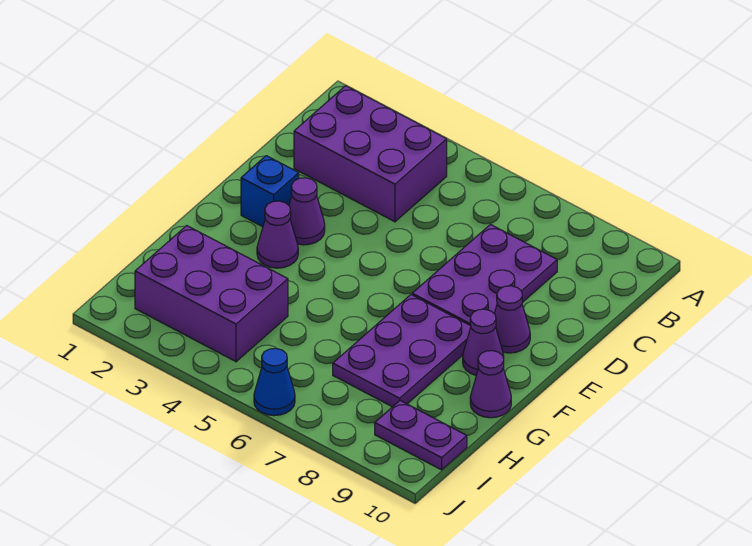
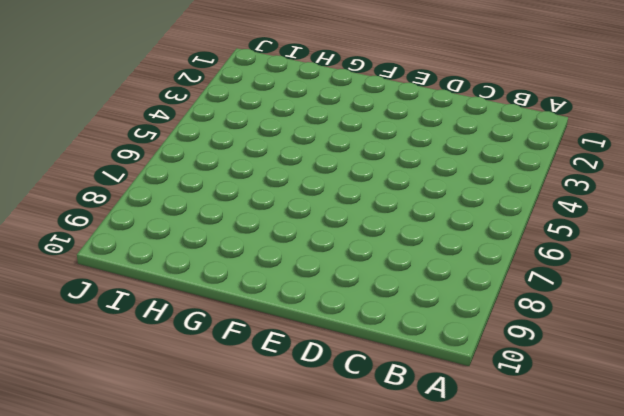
none -> purple 2x3 brick [294,86,447,222]
none -> purple 2x3 plate [412,225,557,326]
none -> blue 1x1 brick [241,156,299,227]

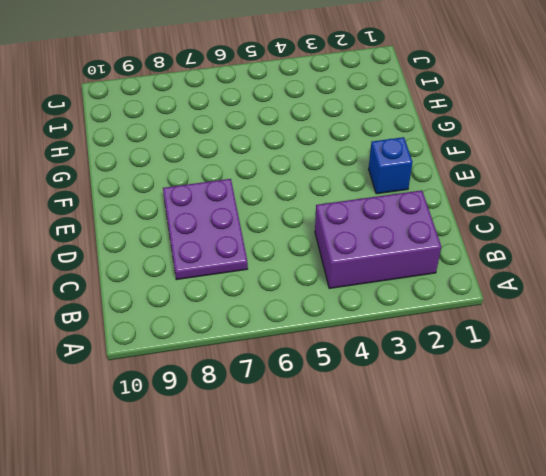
none -> purple 1x1 cone [289,178,325,245]
none -> purple 1x1 cone [494,286,530,353]
none -> purple 1x1 cone [257,201,298,268]

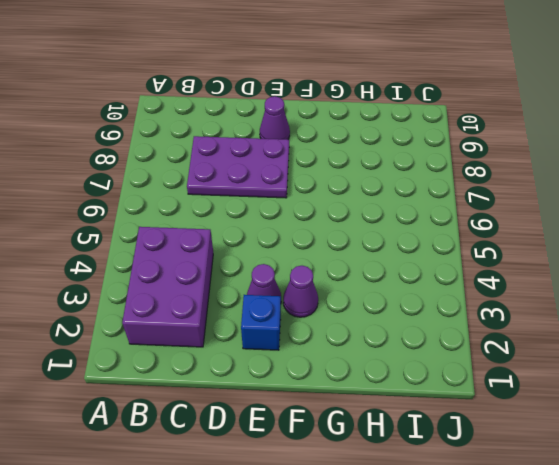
none -> purple 2x3 plate [333,295,471,407]
none -> purple 1x1 cone [463,309,504,375]
none -> purple 1x1 cone [470,351,511,418]

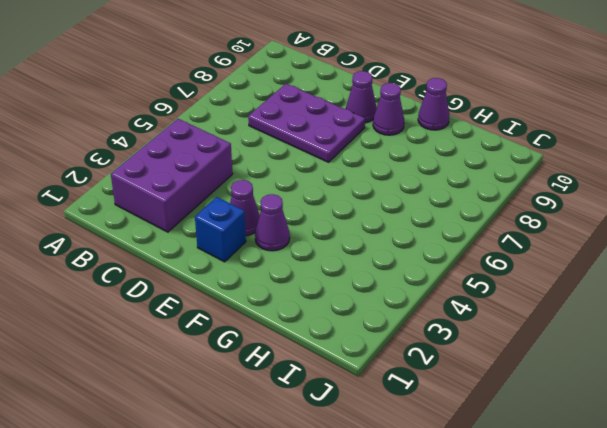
none -> purple 2x3 plate [333,295,471,407]
none -> purple 2x3 brick [135,226,288,362]
none -> purple 1x2 plate [375,401,467,470]

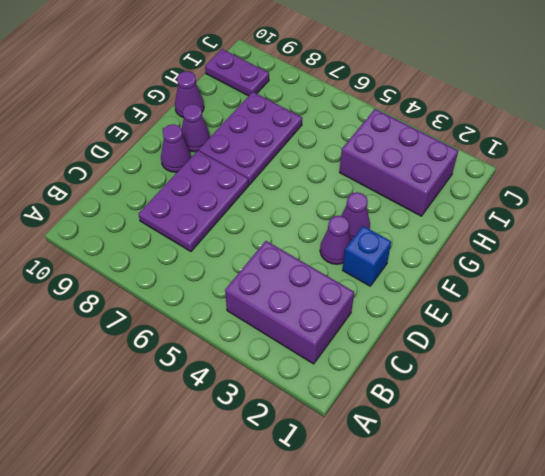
none -> blue 1x1 cone [254,348,295,416]

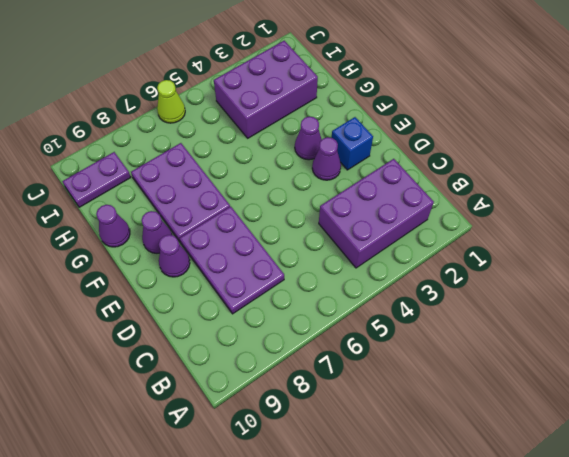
lime 1x1 cone [157,80,185,123] -> blue 1x1 cone [254,348,295,416]

